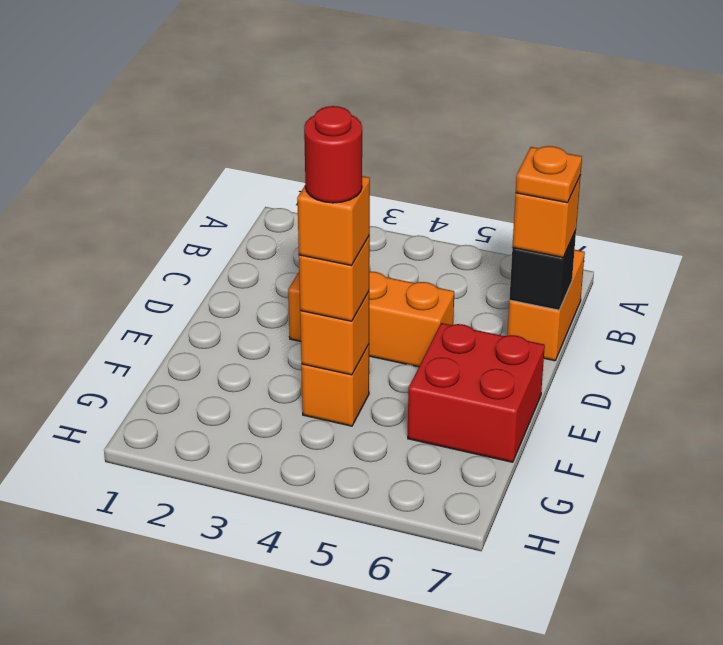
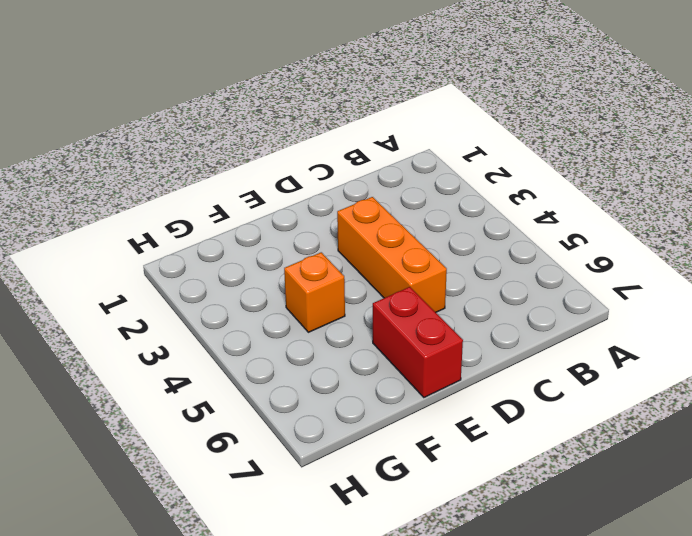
red 1x2 brick [373,287,463,397] -> red 2x2 brick [408,323,545,462]
none -> orange 1x2 brick [507,250,585,361]
none -> black 1x1 brick [509,230,576,310]

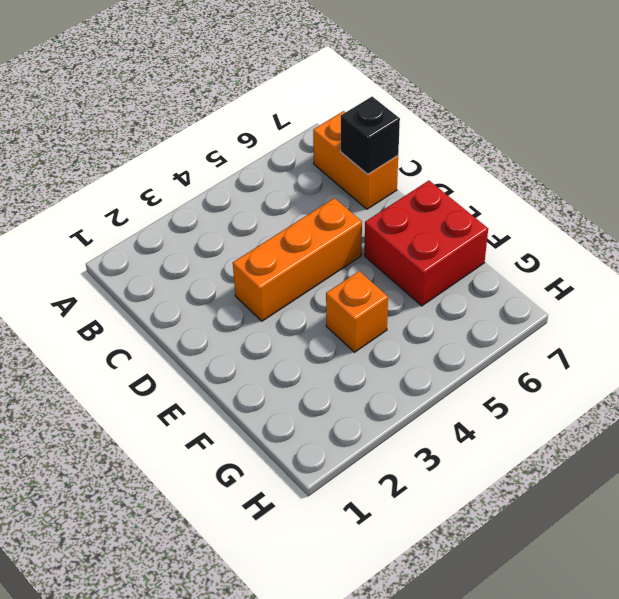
none -> orange 1x1 brick [300,292,369,375]
none -> orange 1x1 brick [512,175,581,257]

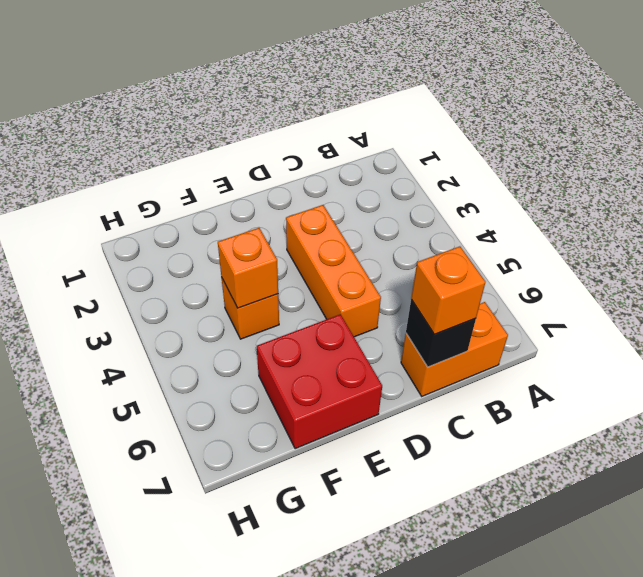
none -> orange 1x1 brick [299,236,370,321]
none -> orange 1x1 plate [516,146,582,203]

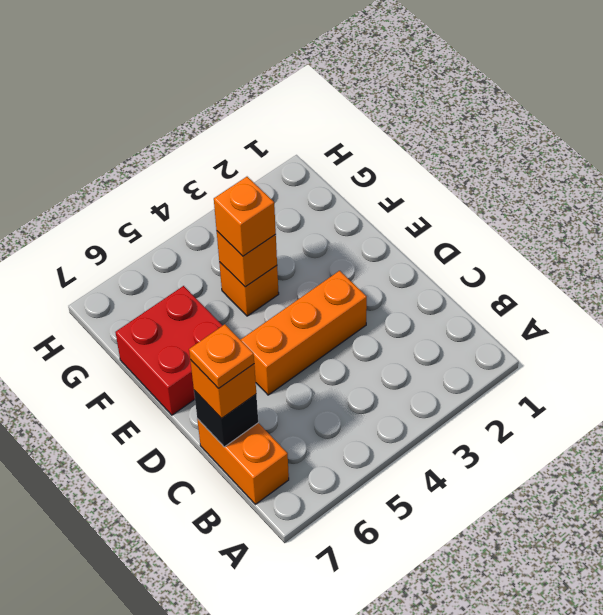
none -> orange 1x1 brick [297,176,370,266]
none -> red 1x1 round brick [304,106,362,203]

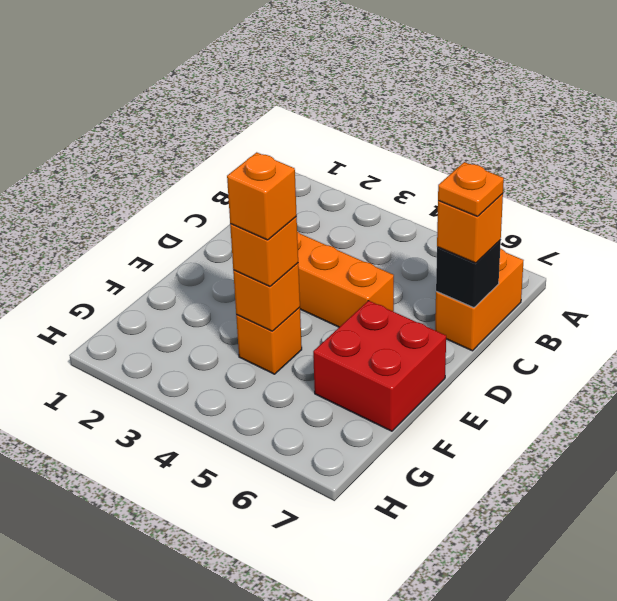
none -> red 1x1 round brick [304,106,362,203]

